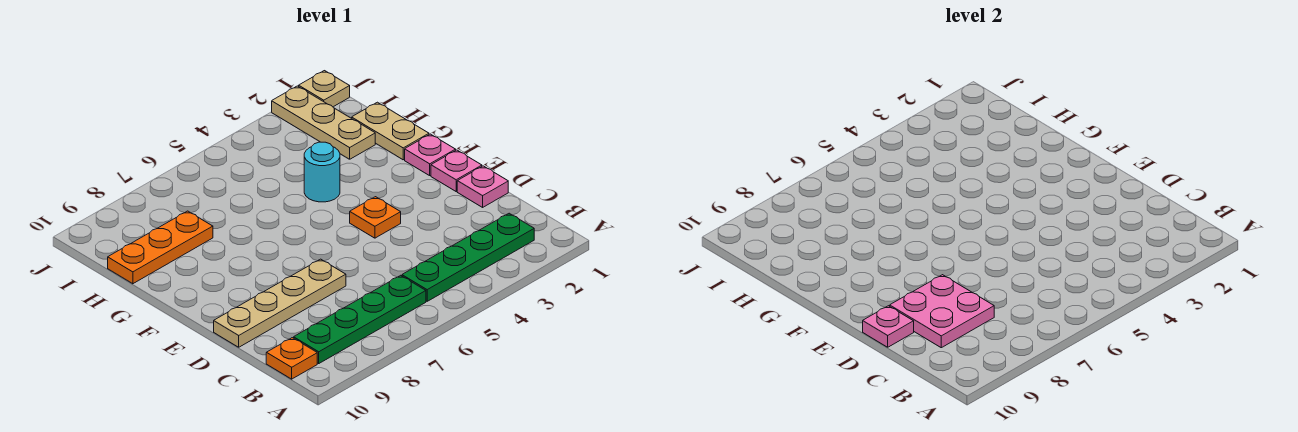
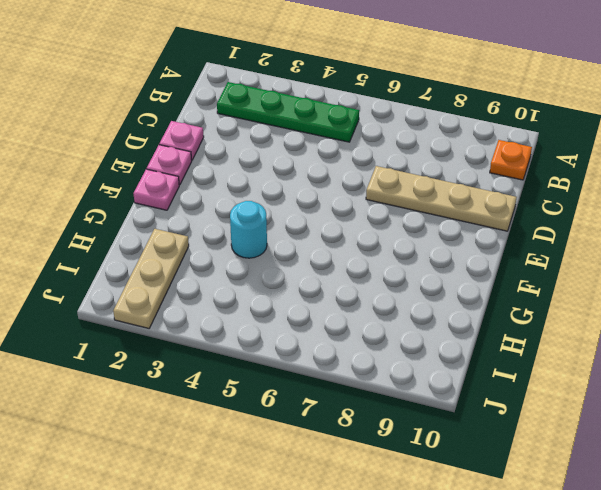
none -> green 1x4 plate [294,275,426,363]
none -> orange 1x1 plate [350,197,401,238]
none -> tan 1x2 plate [352,102,429,160]

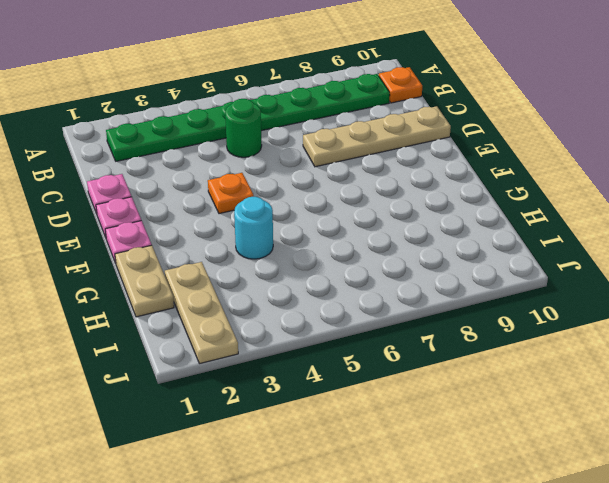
green 1x1 round brick [225,99,262,157] -> none
none -> orange 1x3 plate [108,211,213,284]
none -> tan 1x1 plate [299,71,350,107]
none -> pink 2x2 plate [890,275,994,348]

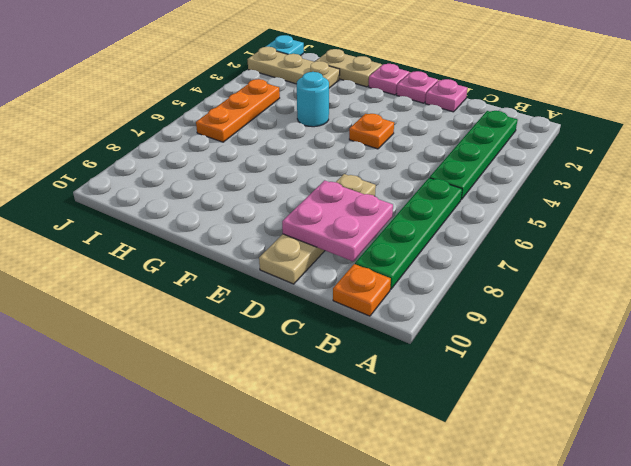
orange 1x3 plate [196,79,280,142] -> orange 1x3 plate moved to [108,211,213,284]
cyan 1x1 plate [265,35,304,56] -> tan 1x1 plate [299,71,350,107]
none -> pink 1x1 plate [863,306,914,347]

